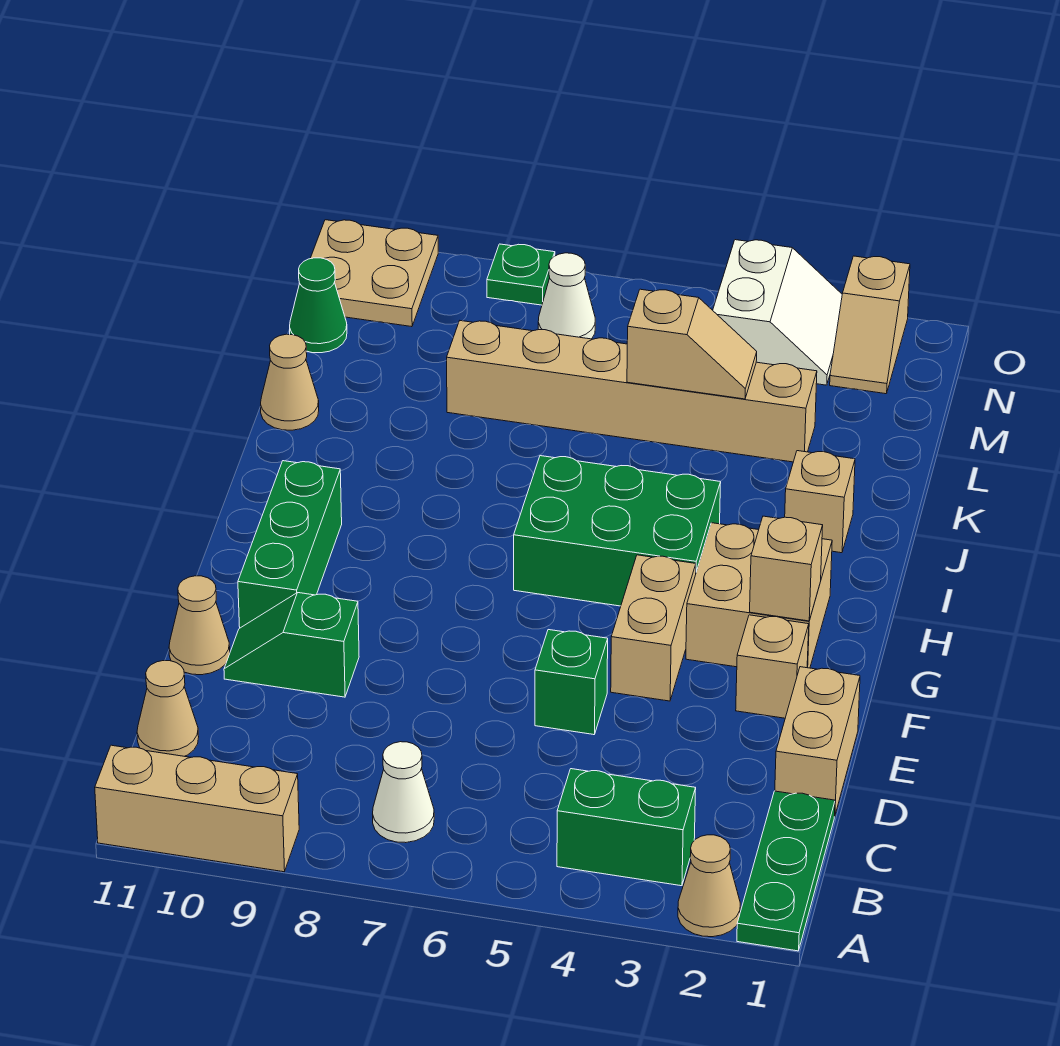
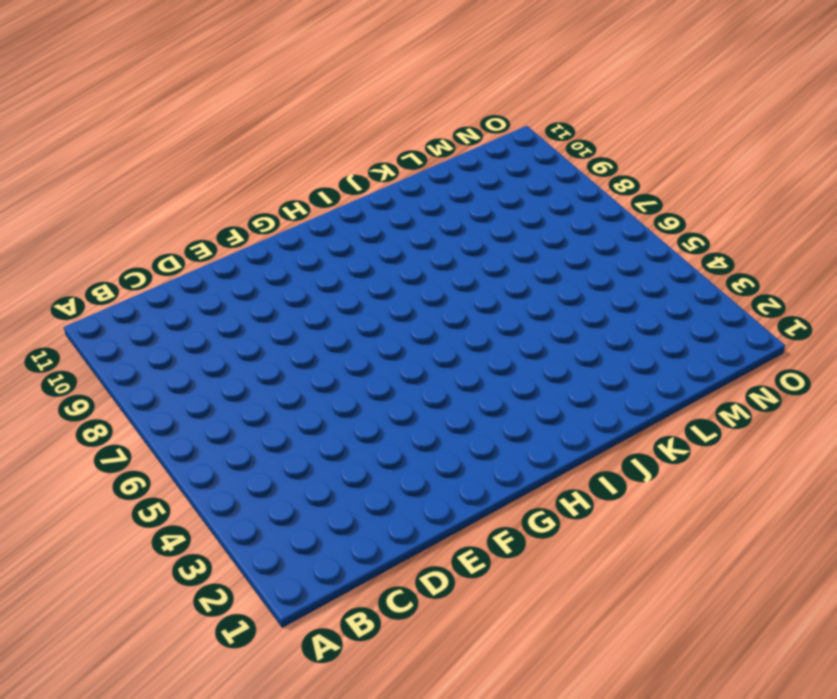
none -> green 1x3 plate [737,791,835,951]
none -> tan 1x1 cone [678,835,740,937]
none -> tan 1x3 brick [95,745,299,872]

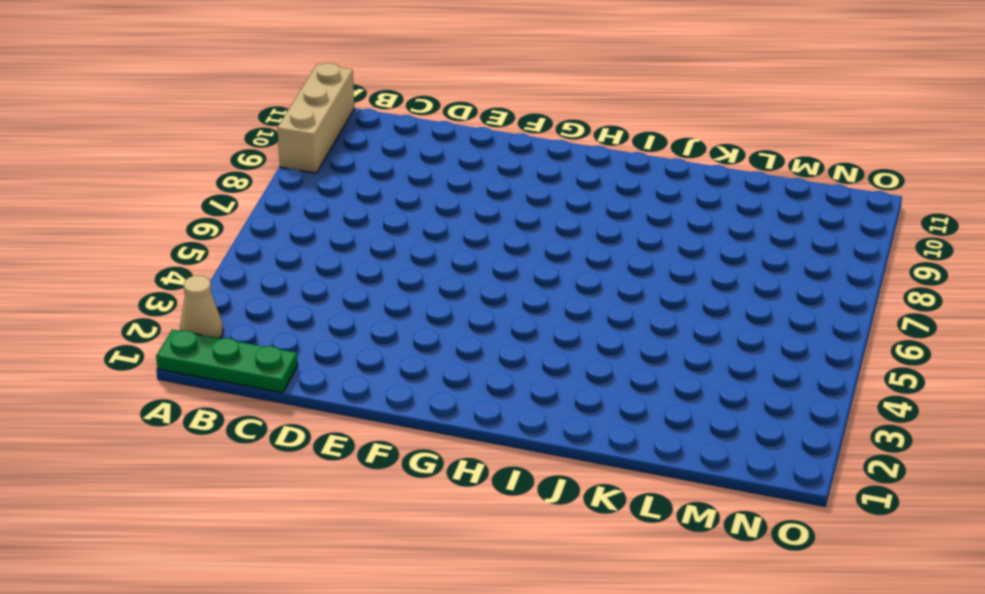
none -> green 1x2 brick [557,769,696,886]
none -> white 1x1 cone [373,742,434,843]
none -> tan 1x1 cone [137,661,199,756]

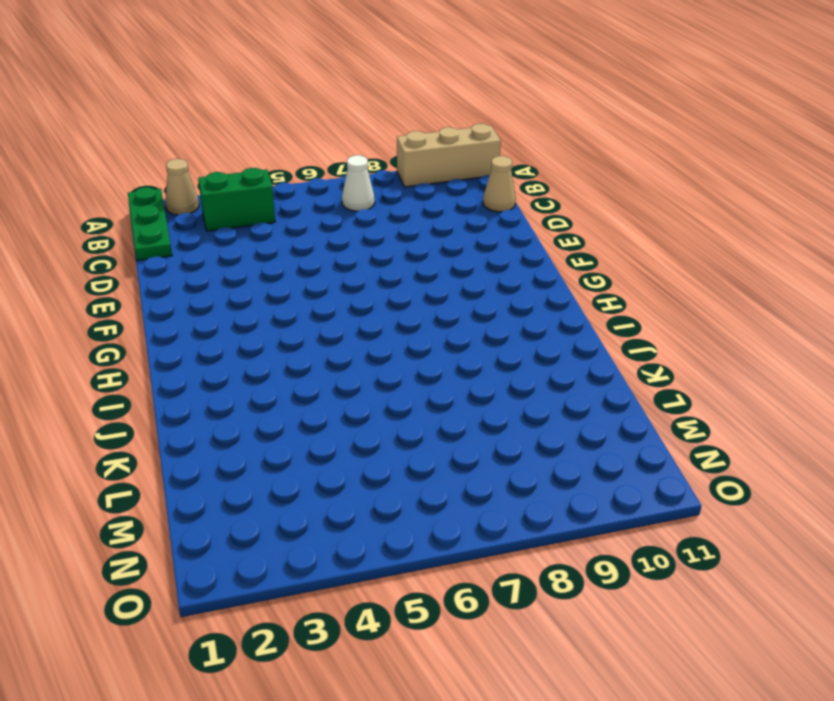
none -> tan 1x2 brick [775,667,860,814]
none -> green 1x1 brick [535,630,608,735]
none -> green 1x2 slope [224,593,359,697]

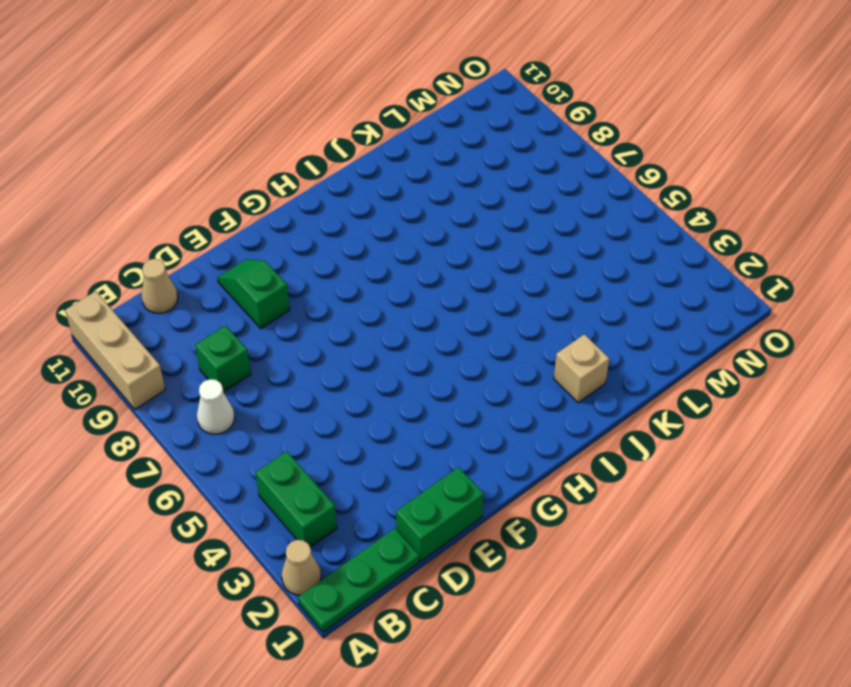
green 1x1 brick [195,325,251,392] -> green 1x1 brick moved to [535,630,608,735]
green 1x2 brick [396,467,484,561] -> tan 1x2 brick [775,667,860,814]
none -> tan 1x1 cone [169,576,230,675]
none -> tan 1x1 brick [736,615,809,718]
none -> tan 1x2 brick [611,555,696,701]

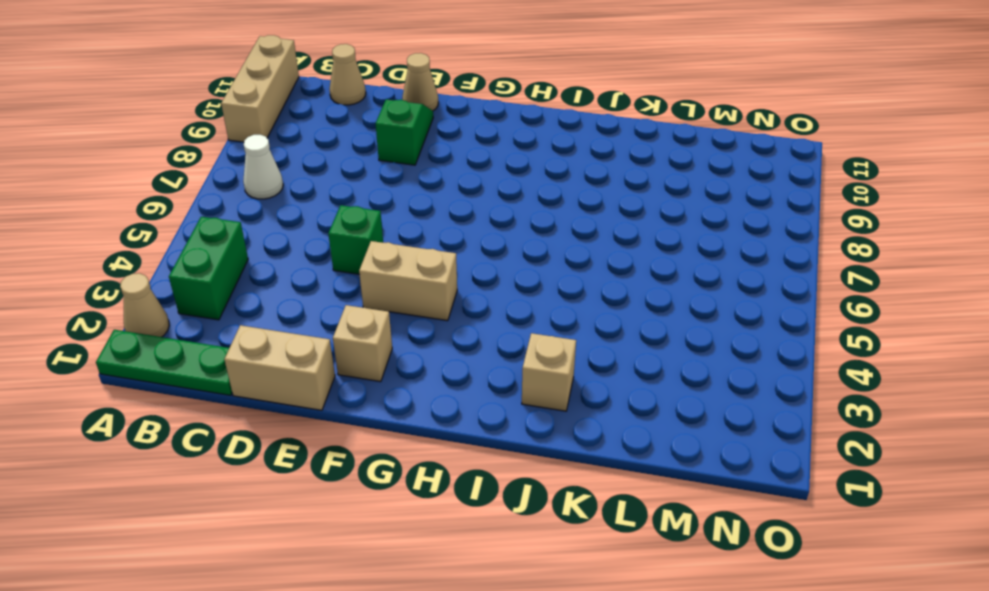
none -> green 1x3 brick [238,461,342,628]
none -> tan 2x2 brick [686,523,832,668]
none -> green 2x3 brick [514,456,721,606]

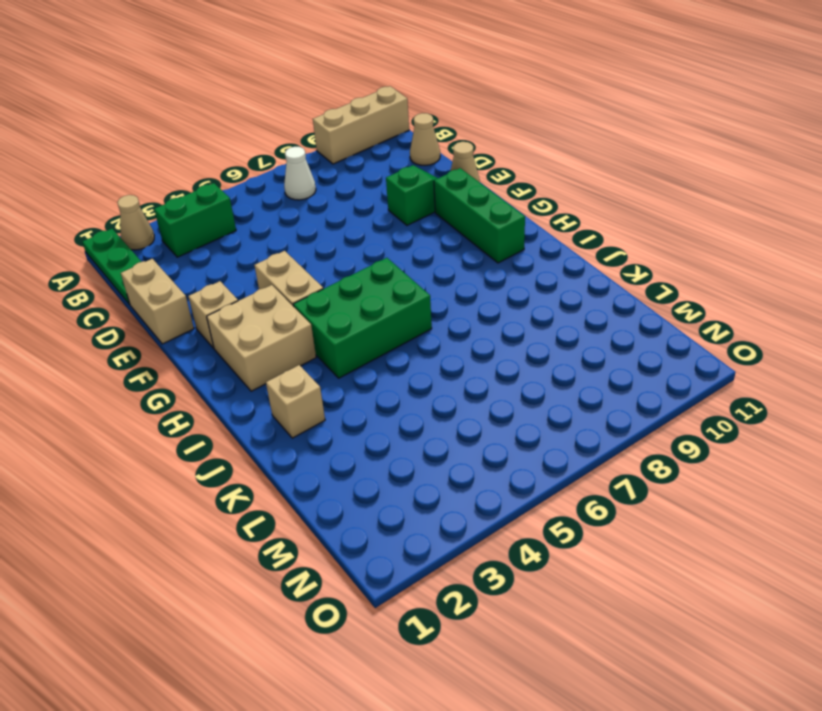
none -> green 1x1 brick [535,630,608,735]
none -> tan 1x1 cone [261,334,319,430]
none -> tan 1x6 brick [447,321,817,462]

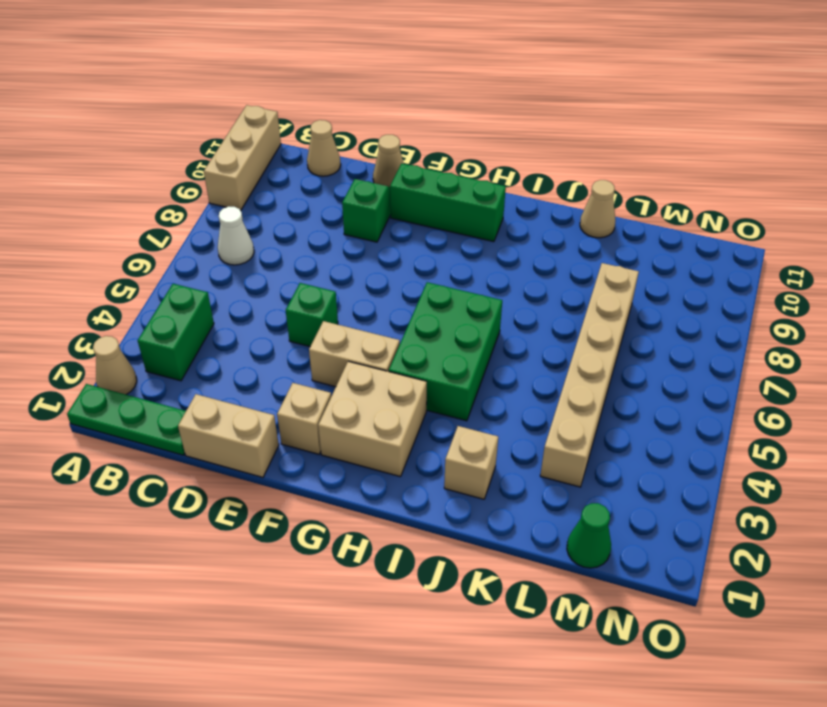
green 1x1 cone [567,503,611,568] -> green 1x1 cone moved to [290,258,347,353]
none -> tan 1x2 slope [830,256,910,394]
none -> white 2x2 slope [713,240,842,385]
none -> white 1x1 cone [538,253,595,339]

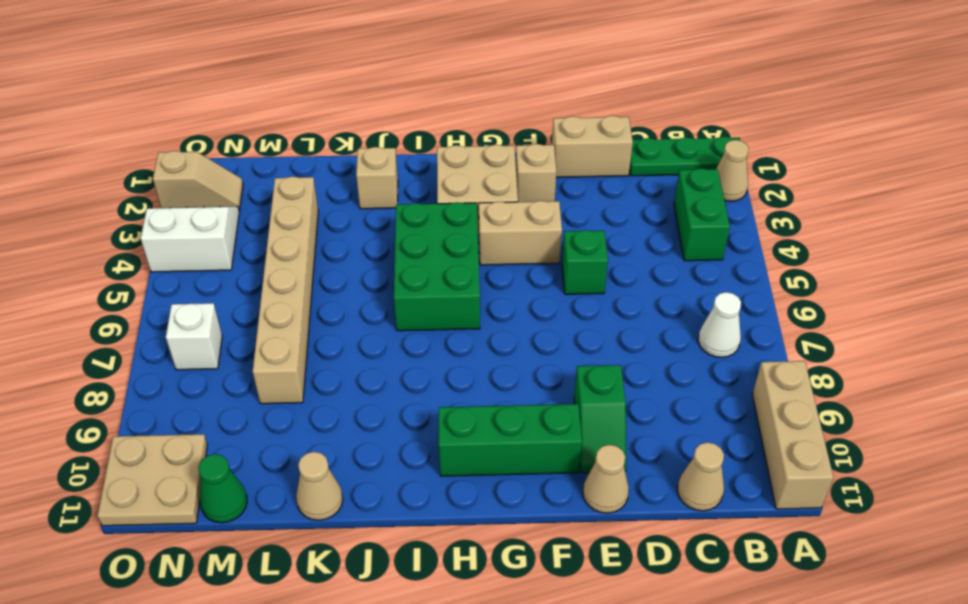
white 1x1 brick [166,303,222,370] -> white 1x1 cone [538,253,595,339]
none -> green 1x1 plate [487,244,555,305]
none -> tan 1x1 brick [750,516,823,621]
none -> tan 1x2 slope [627,289,757,399]

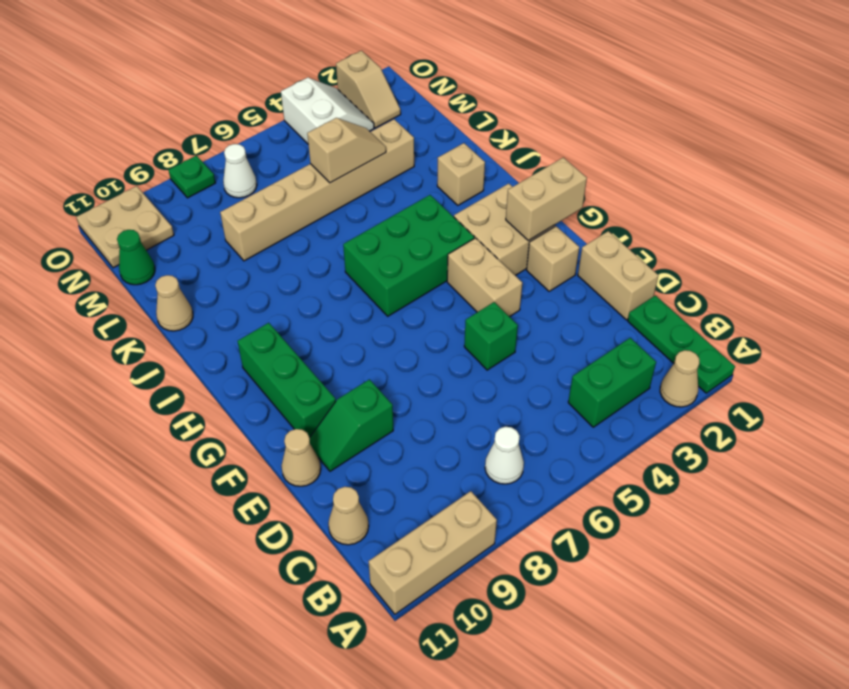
tan 1x2 brick [506,158,587,241] -> tan 1x1 brick [750,516,823,621]

